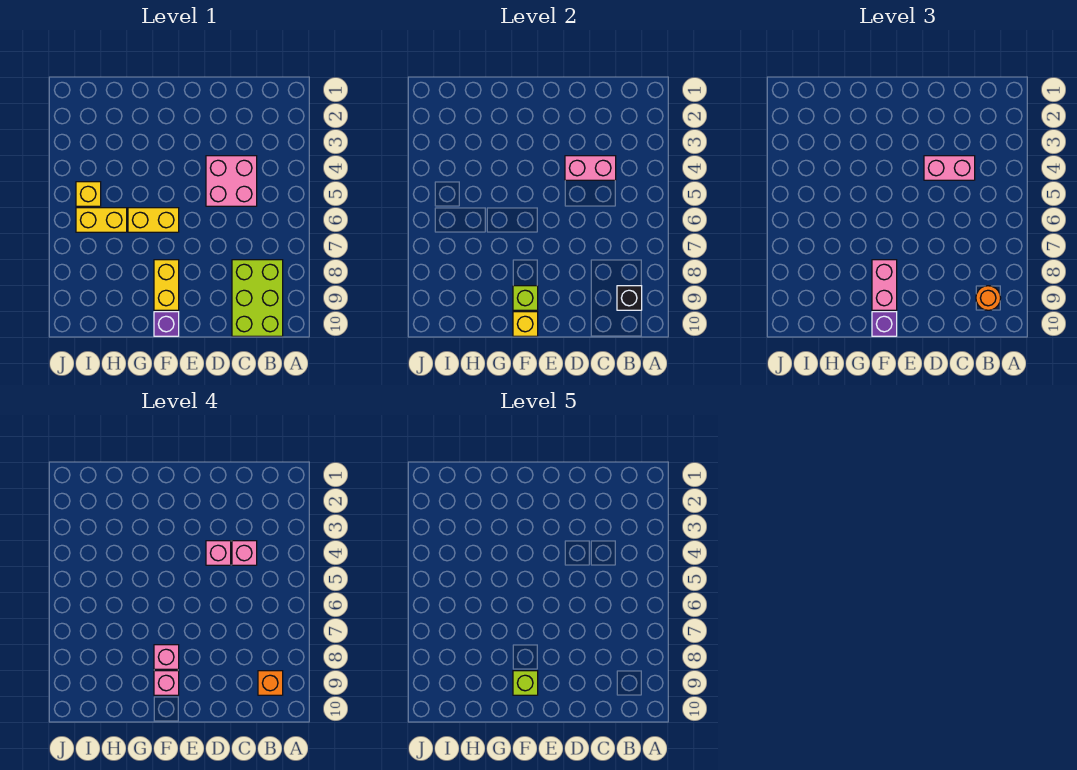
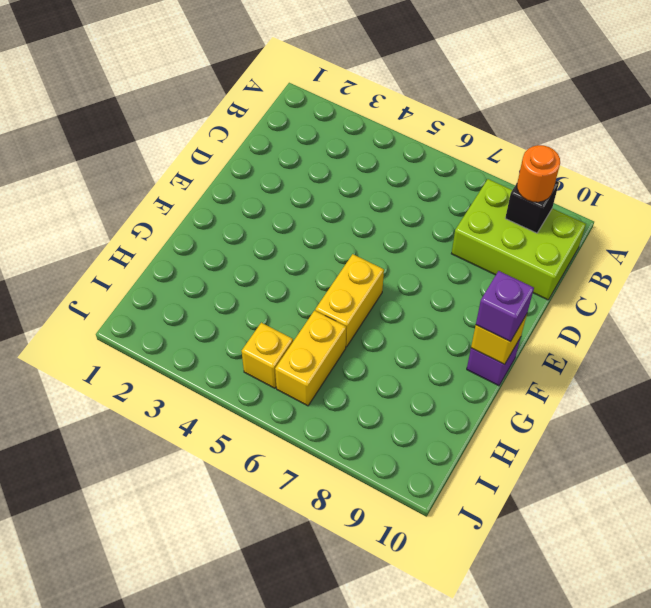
none -> pink 2x2 brick [206,156,257,206]
none -> yellow 1x2 brick [154,260,179,310]
none -> pink 1x2 brick [565,156,616,180]

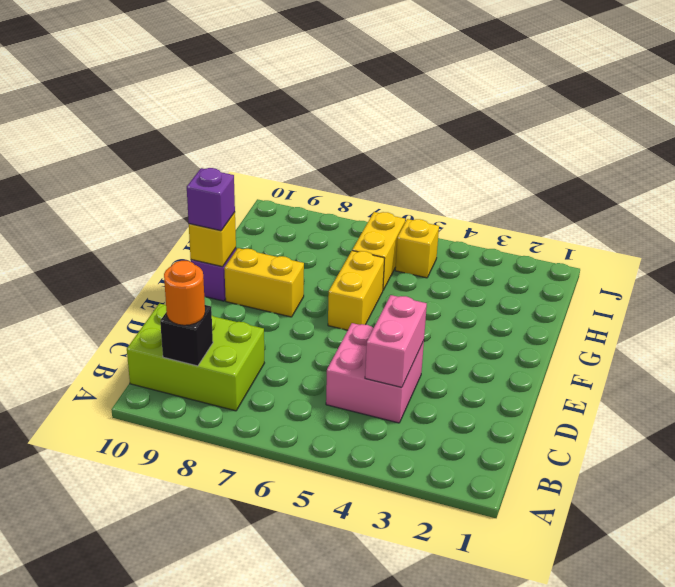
none -> lime 1x1 brick [513,286,538,310]
none -> pink 1x2 brick [924,156,975,180]
none -> pink 1x2 brick [872,260,897,310]

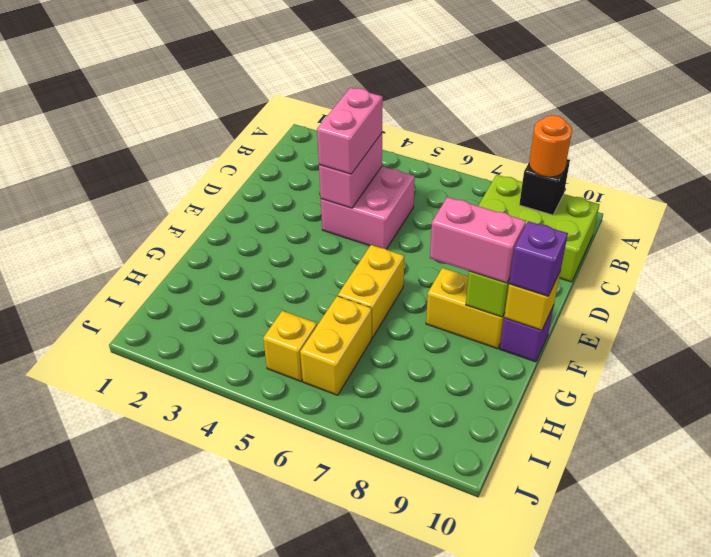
none -> orange 1x1 brick [258,671,283,695]
none -> pink 1x1 brick [232,541,257,565]
none -> pink 1x1 brick [206,541,231,565]

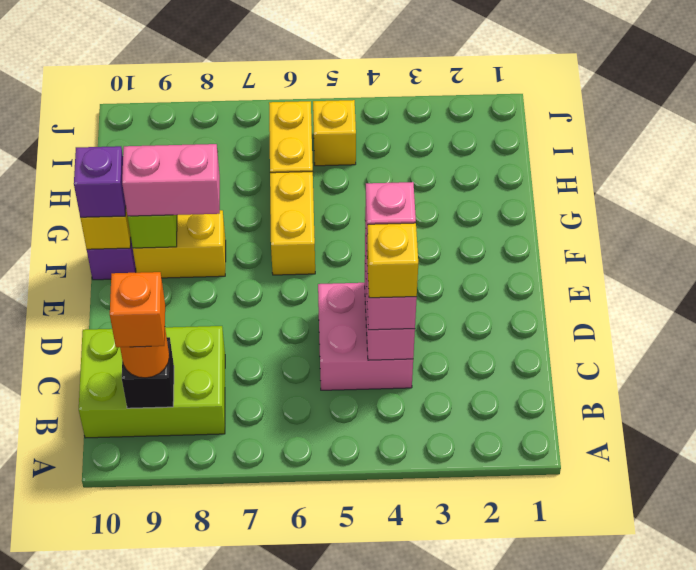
yellow 1x1 brick [367,223,418,298] -> pink 1x1 brick [232,541,257,565]
none -> pink 1x1 brick [154,645,179,669]
none -> pink 1x1 brick [154,671,179,695]
none -> lime 1x1 brick [513,671,538,695]

